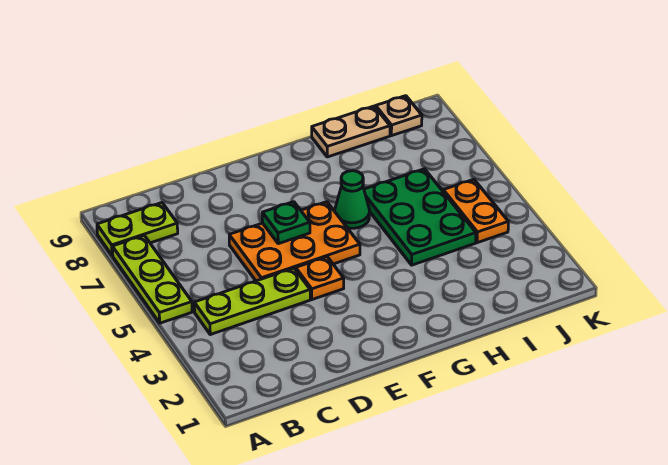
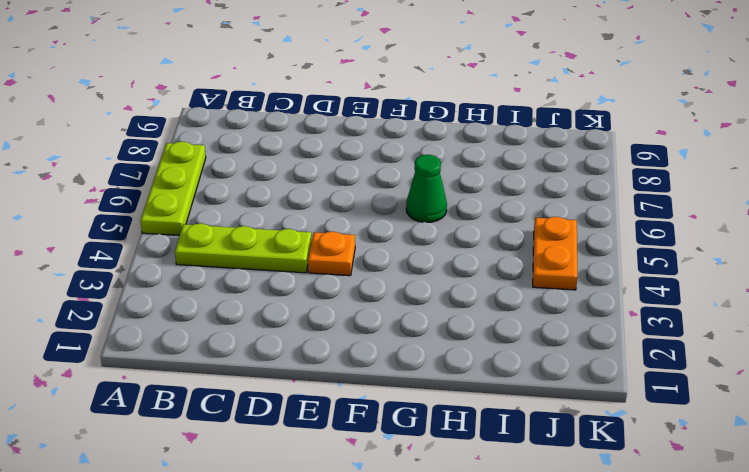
none -> lime 1x2 plate [97,203,178,256]
none -> orange 2x3 plate [229,202,360,281]

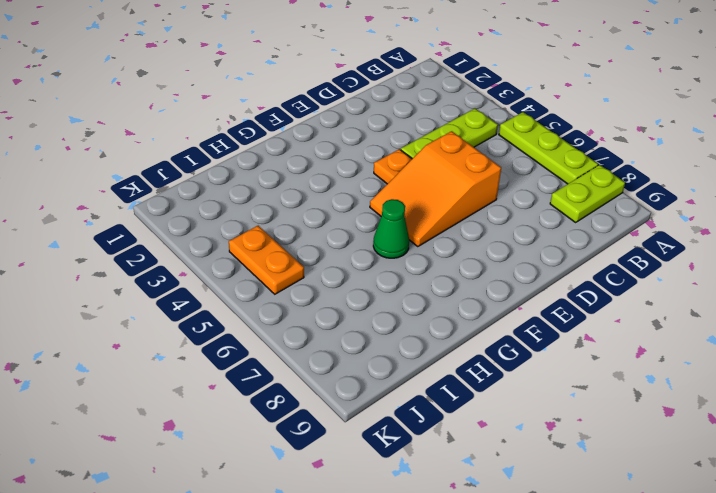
orange 2x3 slope [370,131,501,246] -> orange 2x3 plate [229,202,360,281]
none -> green 2x3 plate [364,169,476,265]
none -> tan 1x2 plate [312,106,390,157]

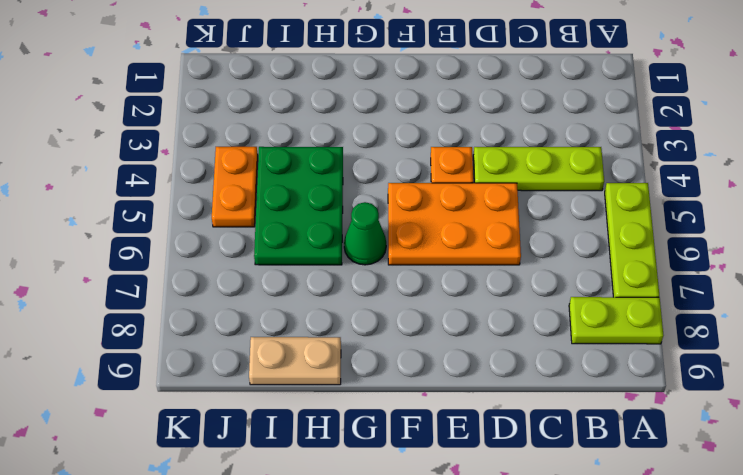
none -> tan 1x1 plate [376,96,422,136]
none -> green 1x1 plate [262,202,310,244]

